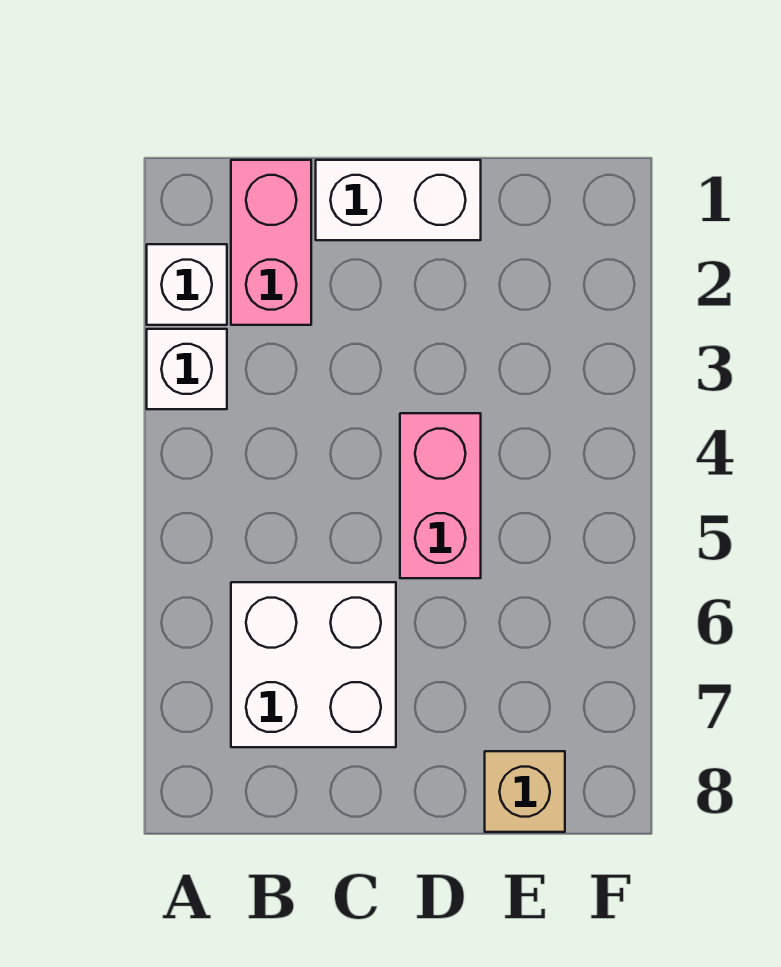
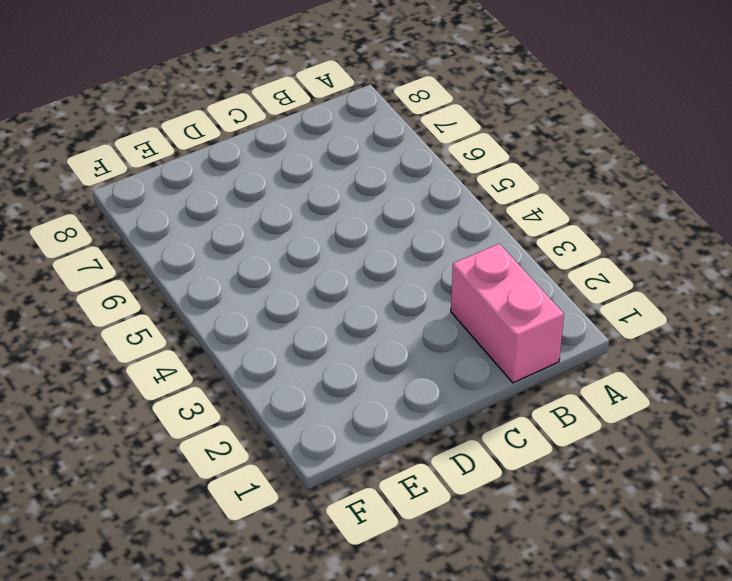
none -> white 1x1 brick [147,244,227,325]
none -> white 1x1 brick [147,329,227,409]

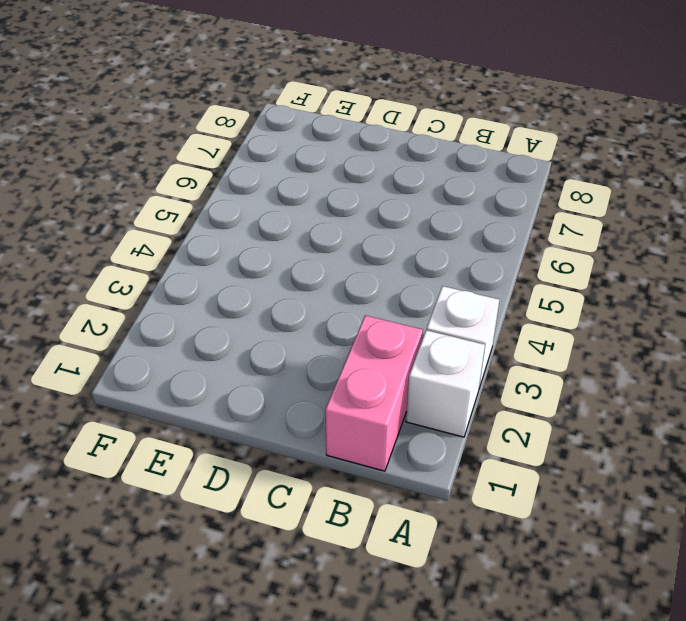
none -> white 2x2 brick [231,582,396,747]
none -> white 1x2 brick [316,160,481,240]

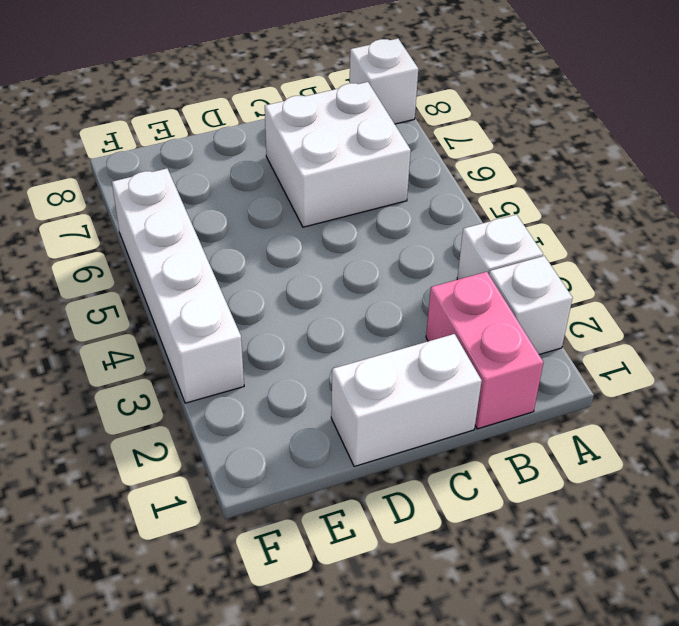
white 1x1 brick [350,39,418,124] -> none
white 1x4 brick [112,169,244,403] -> none
none -> pink 1x2 brick [400,413,481,578]
none -> tan 1x1 brick [485,751,565,832]

